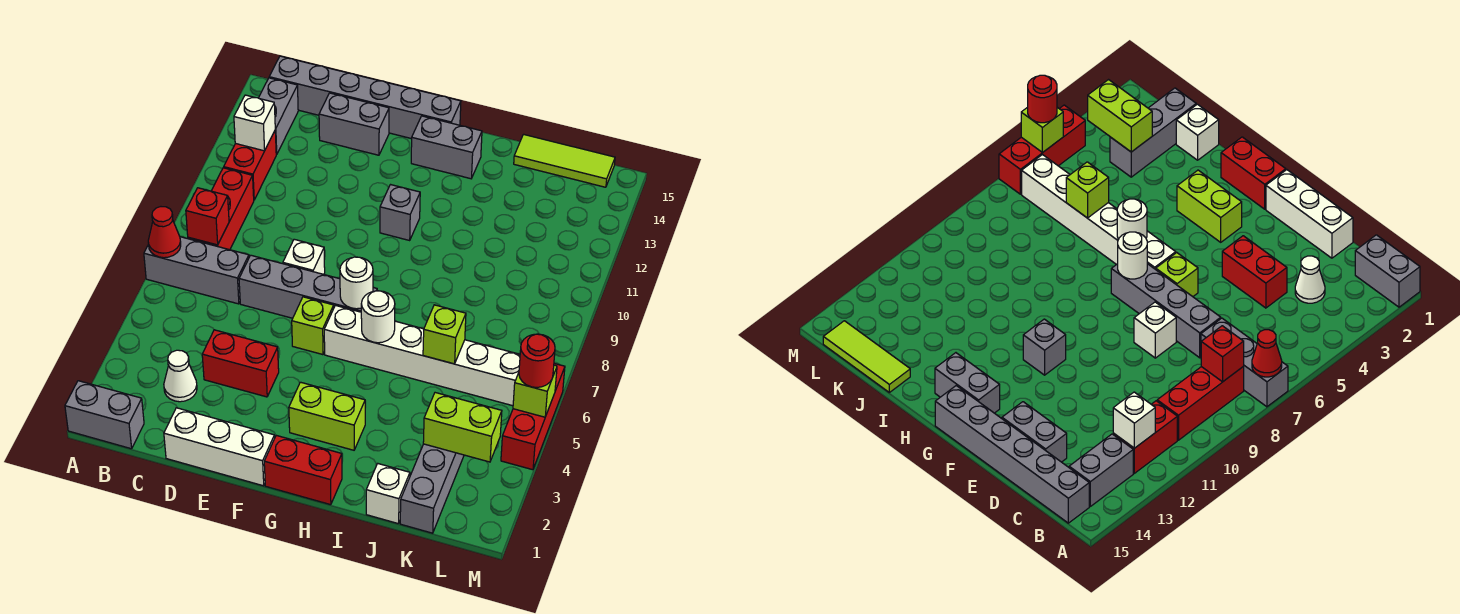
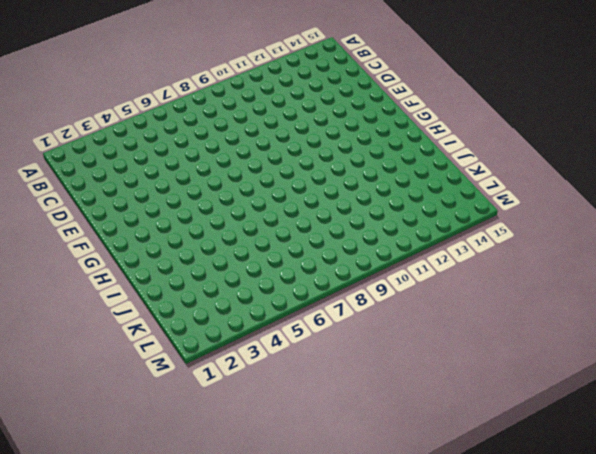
none -> grey 1x2 brick [65,381,144,449]
none -> grey 1x3 brick [144,237,249,304]
none -> red 1x3 brick [188,168,254,250]
none -> red 1x2 brick [224,131,277,200]

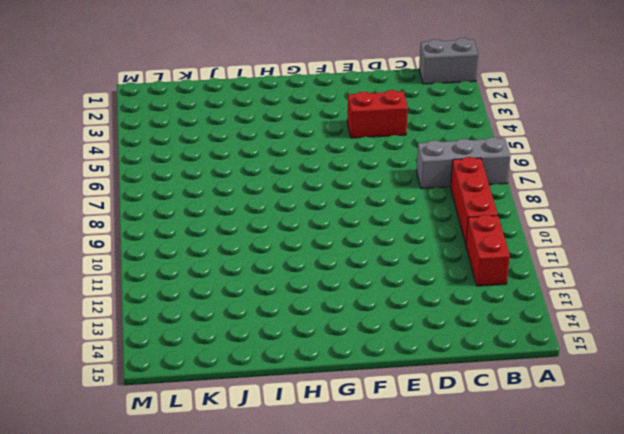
none -> grey 1x2 brick [259,78,298,154]
none -> grey 1x6 brick [269,56,461,139]
none -> white 1x1 cone [164,350,197,402]
none -> white 1x3 brick [164,408,275,486]

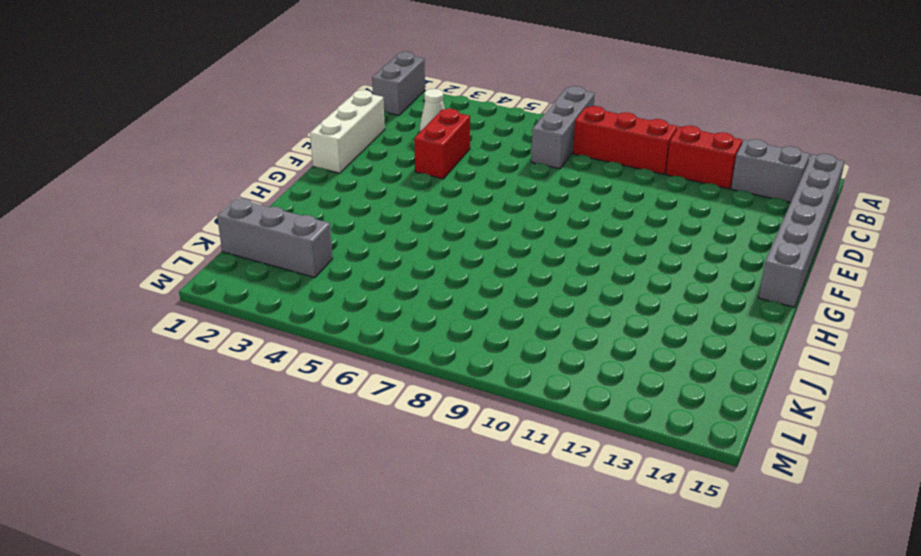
none -> grey 1x4 brick [239,255,377,318]
none -> grey 1x2 brick [319,93,389,155]
none -> white 1x1 brick [283,239,325,274]
none -> lime 1x1 brick [292,297,334,355]

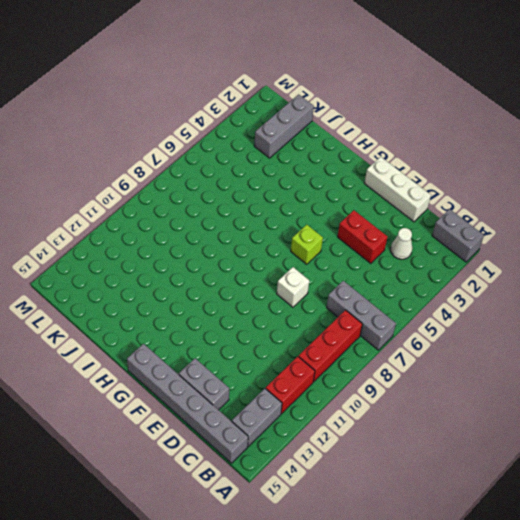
none -> grey 1x4 brick [239,255,377,318]
none -> red 1x2 brick [264,435,342,505]
none -> lime 1x2 brick [289,382,365,450]
none -> white 1x6 brick [324,305,520,406]

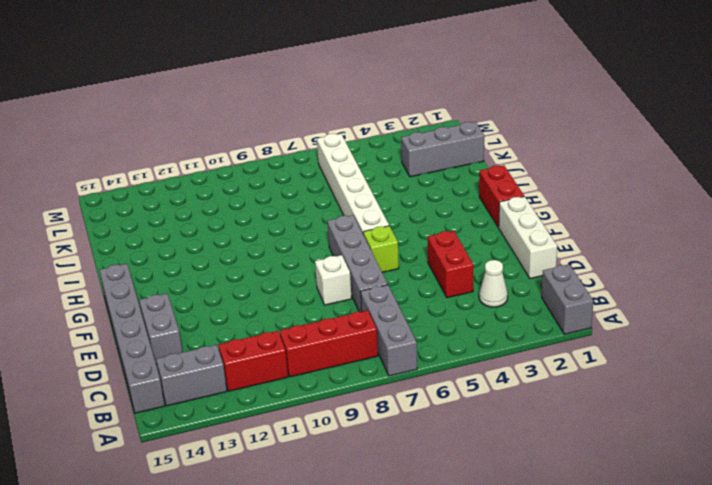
none -> lime 1x2 brick [289,382,365,450]
none -> grey 1x1 brick [380,185,420,240]
none -> grey 1x2 brick [411,116,482,179]
none -> white 1x1 brick [366,464,410,524]

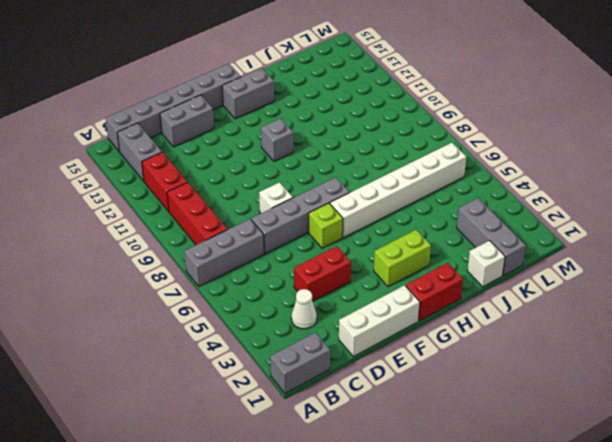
none -> lime 1x3 tile [514,134,615,187]
none -> red 1x3 brick [501,364,565,470]
none -> red 1x1 cone [148,207,181,258]
none -> red 1x1 brick [186,188,229,245]

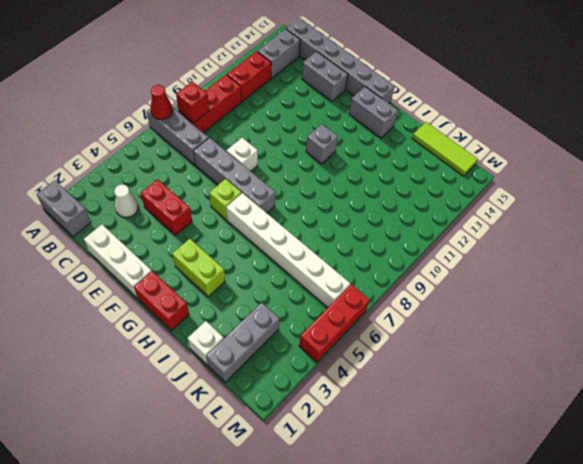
none -> white 1x1 brick [234,95,275,151]
none -> white 1x1 round brick [340,257,373,309]
none -> white 1x1 round brick [361,291,395,343]
none -> lime 1x1 brick [423,305,466,364]

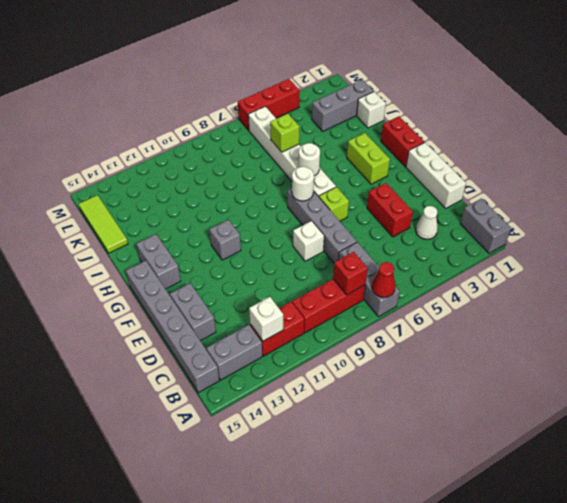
none -> lime 1x2 brick [423,393,502,462]
none -> lime 1x1 brick [513,365,557,417]
none -> red 1x1 round brick [519,334,555,387]

